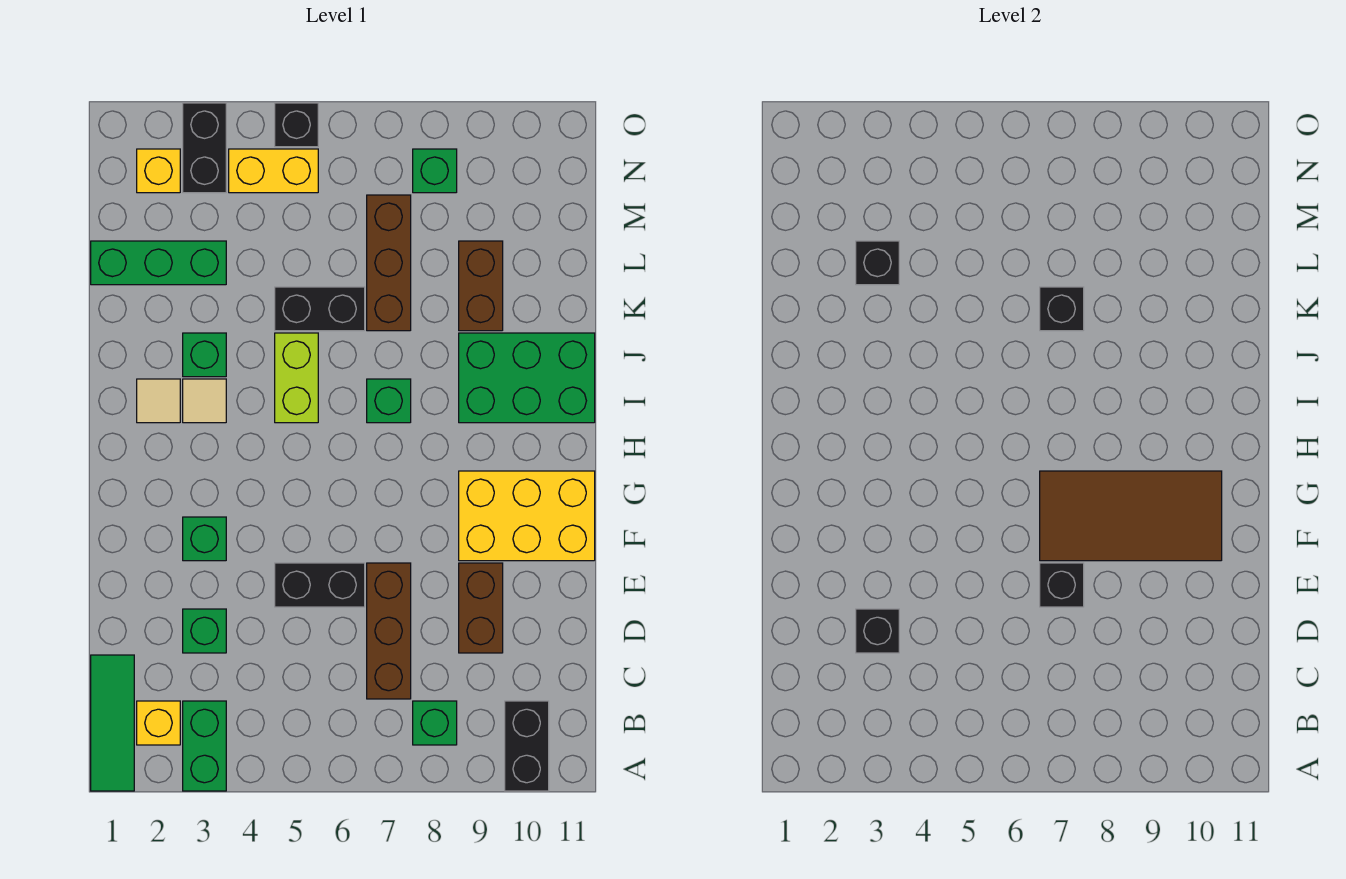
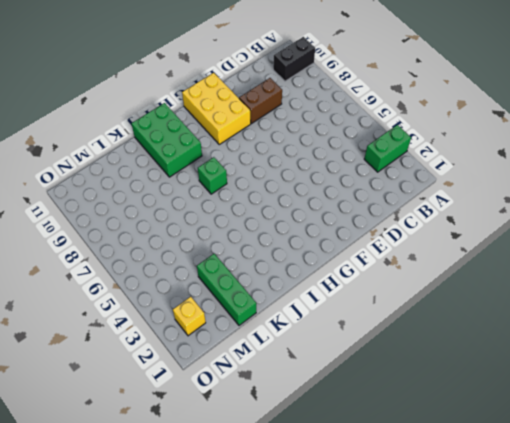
none -> green 1x3 tile [91,655,134,791]
none -> yellow 1x1 brick [137,701,180,745]
none -> green 1x1 brick [413,701,457,745]
none -> brown 1x3 brick [367,563,411,699]

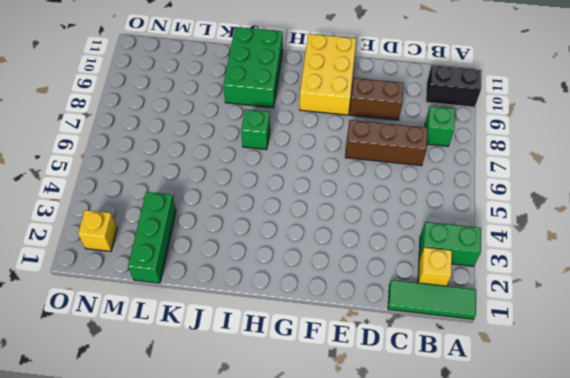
none -> green 1x1 brick [183,609,226,653]
none -> black 1x2 brick [275,563,365,607]
none -> green 1x1 brick [183,517,226,561]
none -> tan 1x1 tile [137,379,180,423]

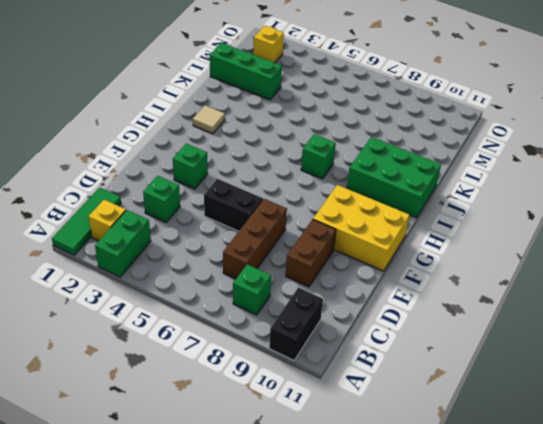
none -> tan 1x1 tile [183,379,226,423]
none -> lime 1x2 brick [275,333,318,423]
none -> green 1x1 brick [183,333,226,377]
none -> black 1x2 brick [275,287,365,331]

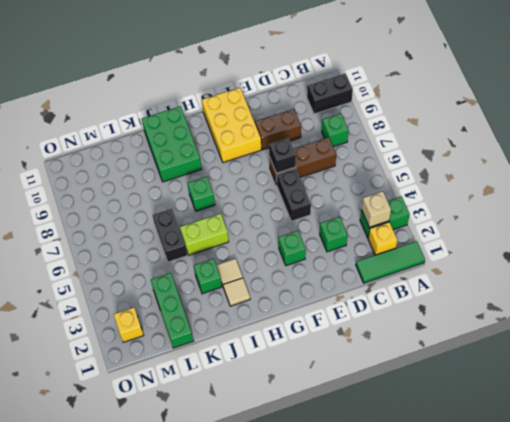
tan 1x1 brick [362,191,391,227] -> none
none -> brown 1x3 brick [367,195,411,331]
none -> brown 1x2 brick [459,241,503,331]
none -> black 1x2 brick [183,103,226,193]
none -> yellow 1x2 brick [229,149,318,193]

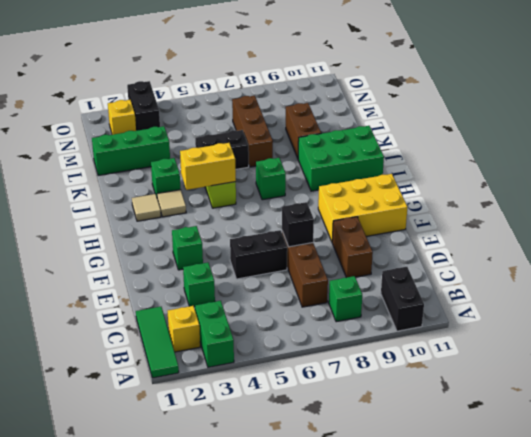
yellow 1x2 brick [180,143,236,190] -> yellow 1x2 brick moved to [229,149,318,193]
none -> green 1x1 brick [413,149,457,193]
none -> black 1x1 brick [275,103,318,147]
none -> black 1x1 brick [856,609,899,653]
none -> brown 2x4 tile [1040,471,1222,561]

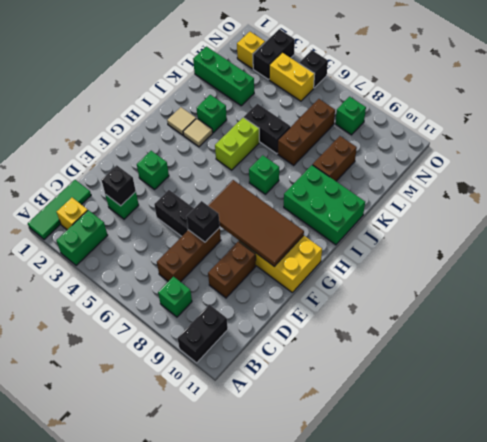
none -> black 1x1 brick [1040,287,1084,331]
none -> black 1x1 brick [856,241,899,285]

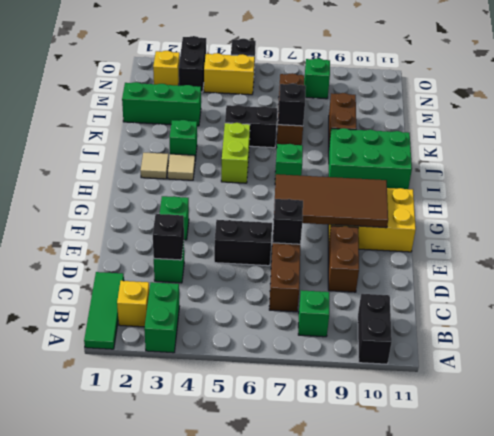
none -> black 1x1 brick [856,241,899,285]

